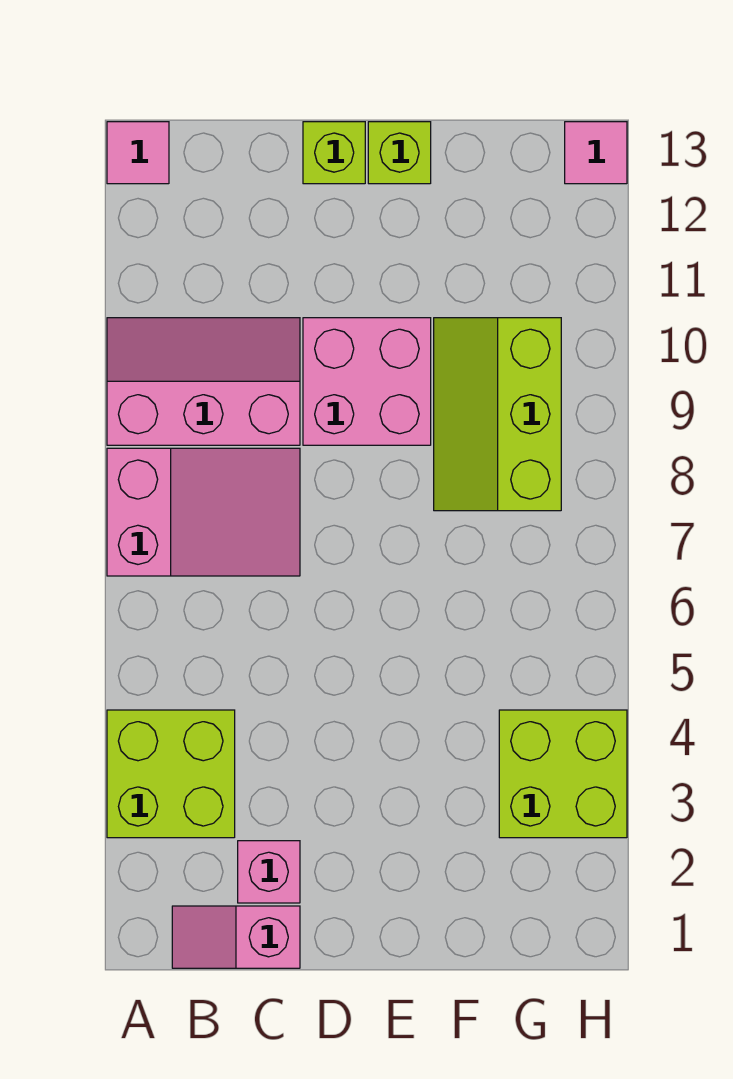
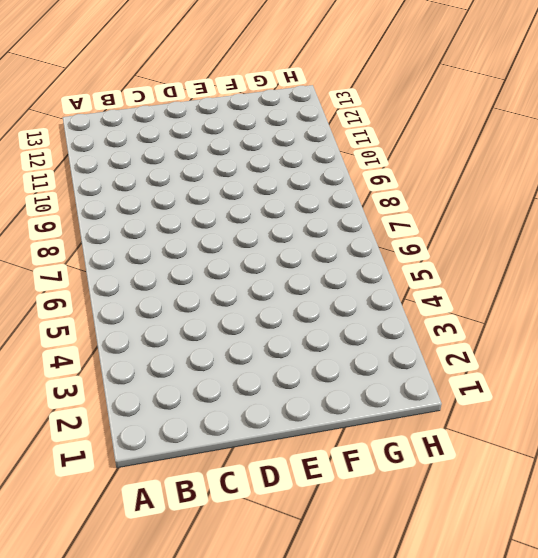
none -> lime 2x2 brick [107,710,235,838]
none -> pink 2x3 slope [107,448,300,576]
none -> pink 2x3 slope [107,318,300,445]

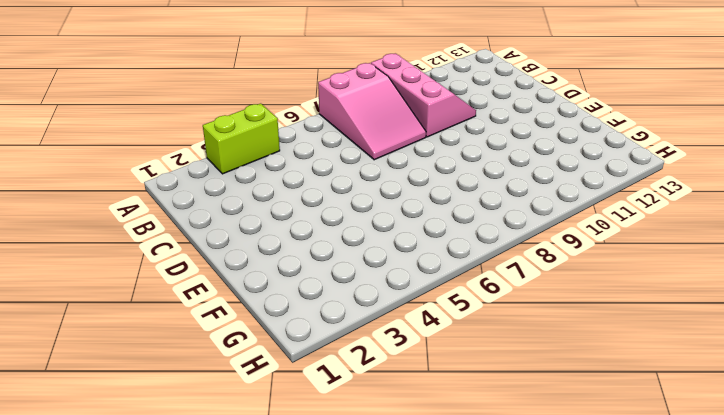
lime 1x2 brick [203,104,280,174] -> lime 2x2 brick [107,710,235,838]
none -> pink 1x1 tile [107,122,169,184]
none -> pink 1x2 slope [172,906,300,968]
none -> pink 1x1 brick [238,841,300,903]

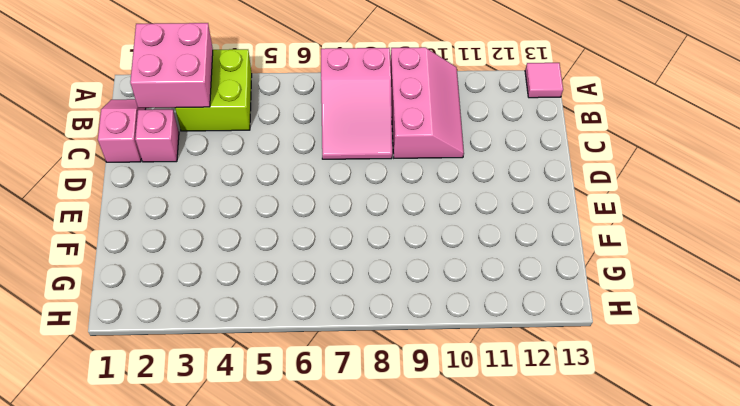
pink 2x2 brick [130,23,213,108] -> pink 2x2 brick moved to [303,318,431,445]
none -> lime 1x1 brick [303,122,365,184]
none -> lime 1x1 brick [368,122,431,184]
none -> lime 2x3 slope [434,318,561,511]

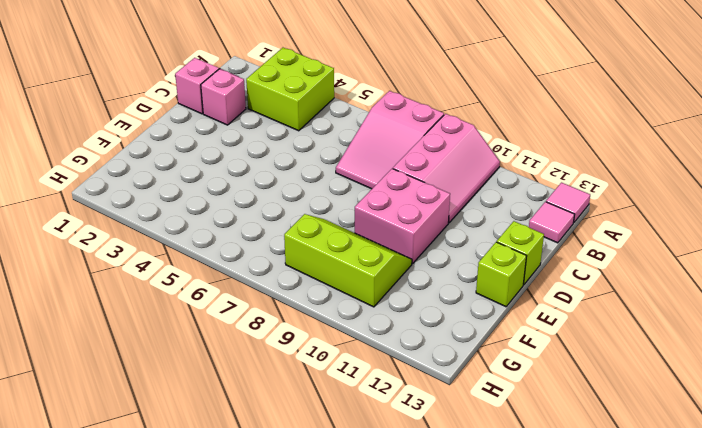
pink 1x1 tile [529,202,575,243] -> pink 1x1 tile moved to [565,122,627,184]
none -> lime 2x2 brick [499,710,627,838]

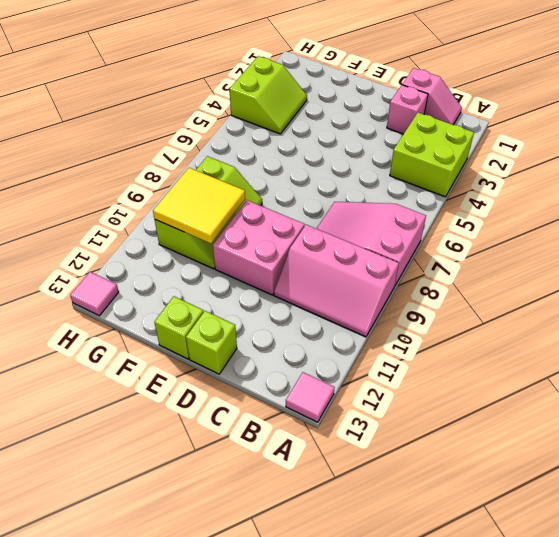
yellow 2x2 tile [153,168,245,244] -> none
lime 2x2 slope [229,56,307,134] -> lime 2x2 brick [499,710,627,838]

